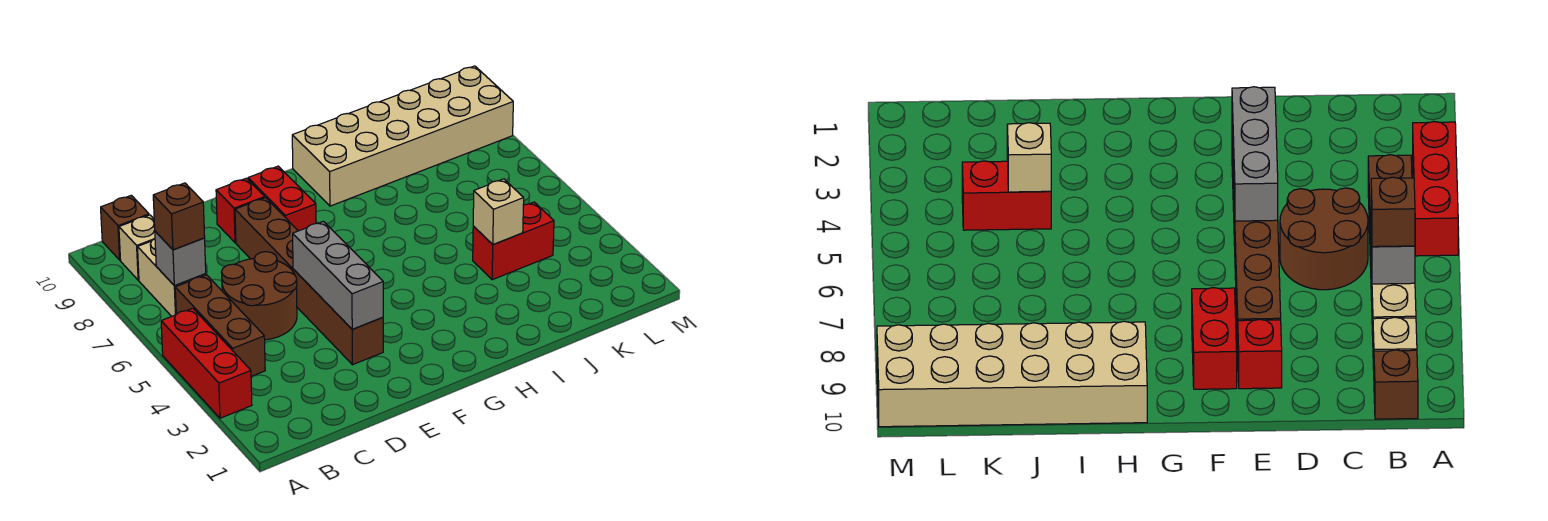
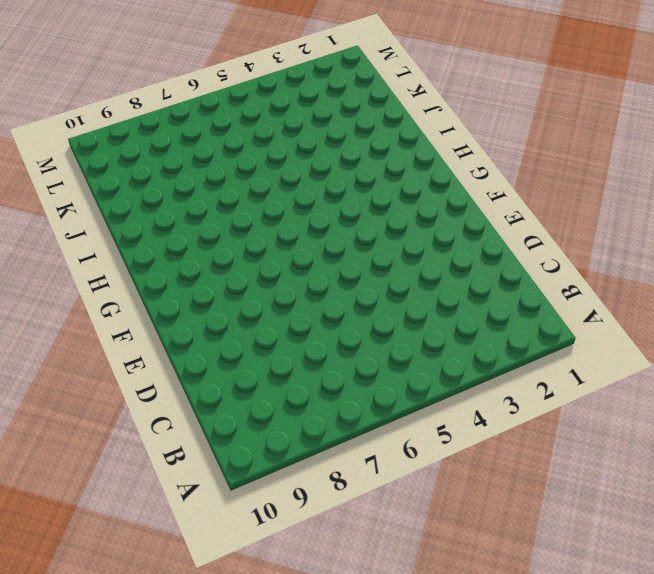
none -> red 1x3 brick [161,308,252,418]
none -> brown 1x3 brick [175,275,265,376]
none -> tan 1x2 brick [138,239,206,316]

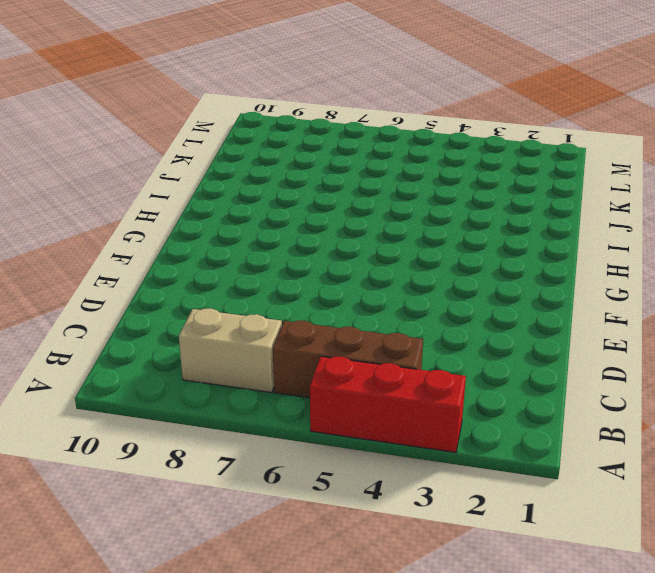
none -> tan 1x1 brick [119,215,155,280]
none -> brown 1x1 brick [101,195,149,260]
none -> brown 2x2 round brick [222,252,297,340]

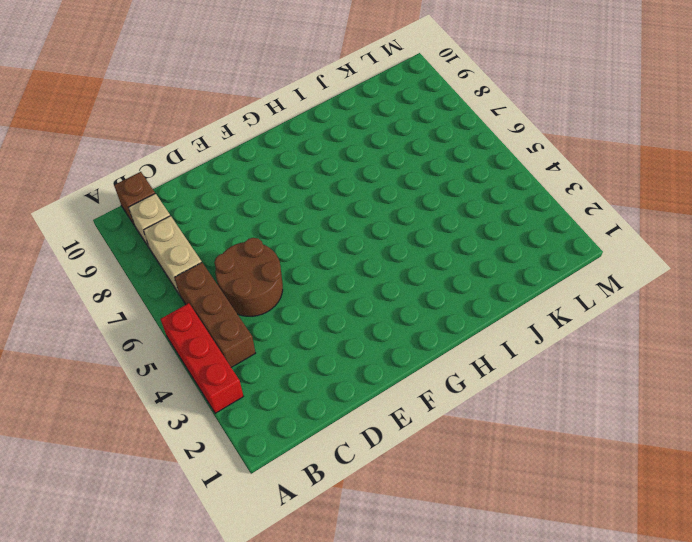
none -> brown 1x6 brick [235,198,383,365]
none -> red 1x1 brick [216,178,265,243]
none -> red 1x2 brick [248,166,316,231]

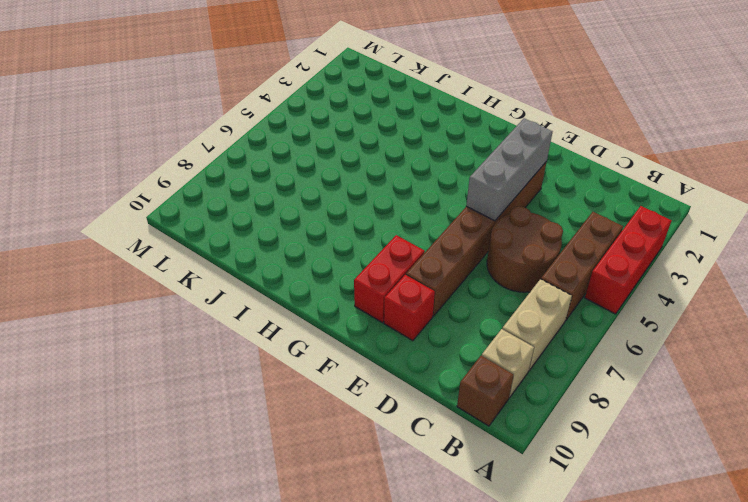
none -> tan 2x6 brick [292,66,513,206]
none -> red 1x2 brick [473,202,554,280]
none -> grey 1x1 brick [155,231,206,286]

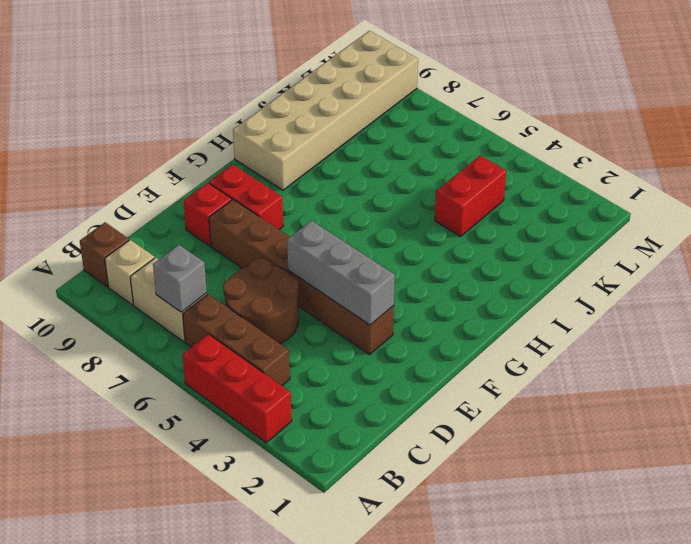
none -> tan 1x1 brick [473,179,524,245]
none -> brown 1x1 brick [153,183,205,250]

